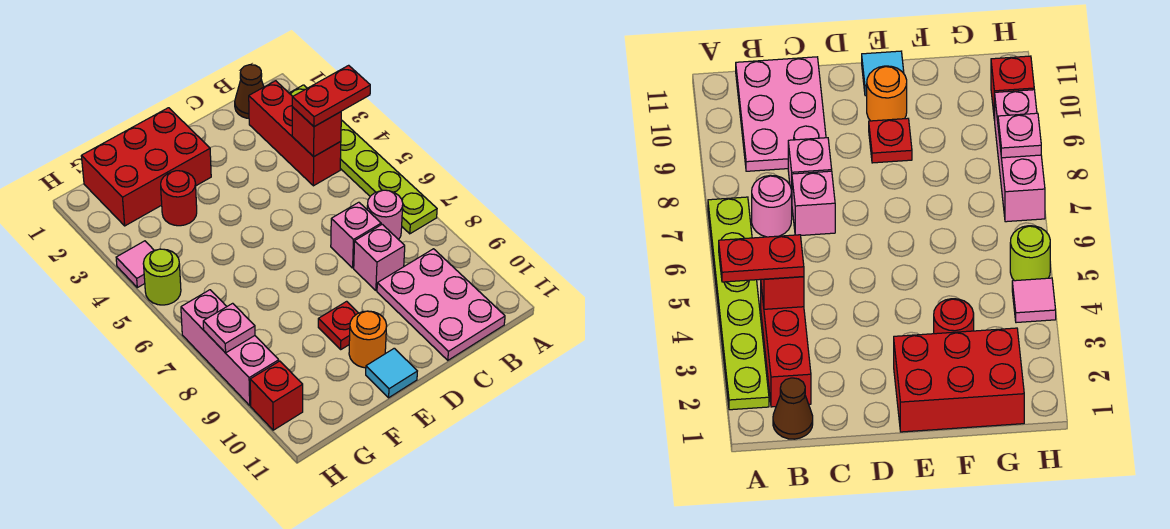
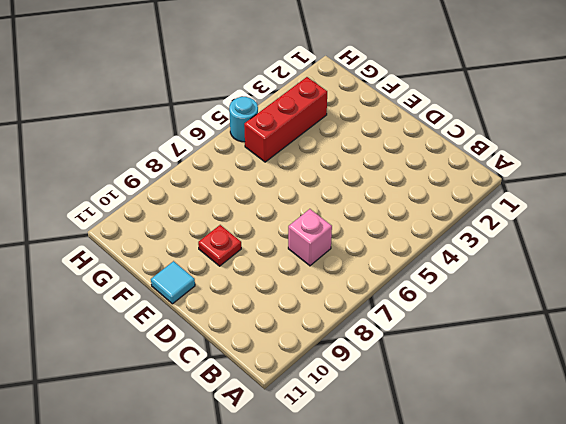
red 1x3 brick [244,77,327,162] -> red 1x3 brick moved to [249,81,341,186]
cyan 1x1 round brick [229,97,258,142] -> lime 1x1 round brick [143,249,181,305]
none -> lime 1x6 plate [289,85,437,234]
none -> brown 1x1 cone [235,65,264,118]
none -> pink 1x1 round brick [367,190,403,240]

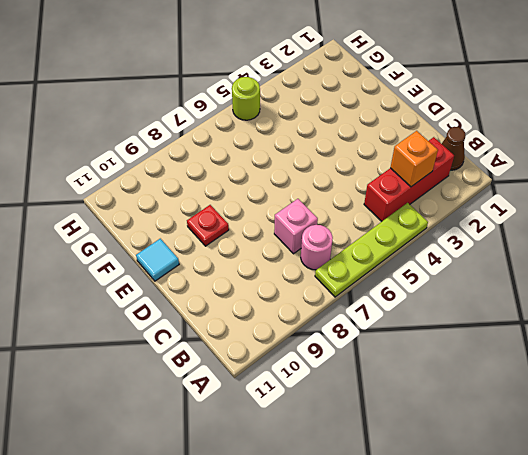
lime 1x4 plate [315,203,428,297] -> lime 1x6 plate [289,85,437,234]
orange 1x1 brick [390,131,438,187] -> none
none -> pink 2x3 plate [377,249,505,360]
none -> pink 1x1 brick [354,224,405,290]
none -> red 2x3 brick [81,108,211,226]

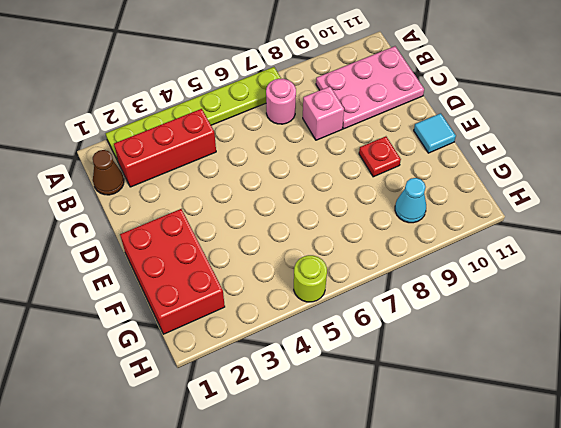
cyan 1x1 cone [395,178,426,223] -> none
none -> pink 1x1 brick [331,202,381,268]
none -> orange 1x1 round brick [349,311,387,368]
none -> red 1x1 round brick [161,171,197,226]

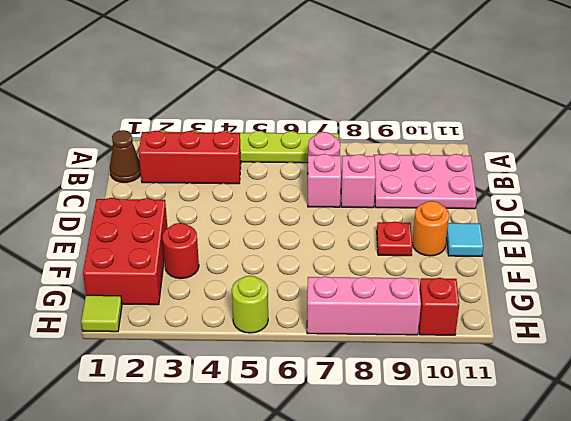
lime 1x1 tile [81,295,122,332] -> none
none -> pink 1x1 tile [116,241,154,288]
none -> red 1x1 brick [292,107,341,157]
none -> pink 1x1 plate [203,303,255,353]

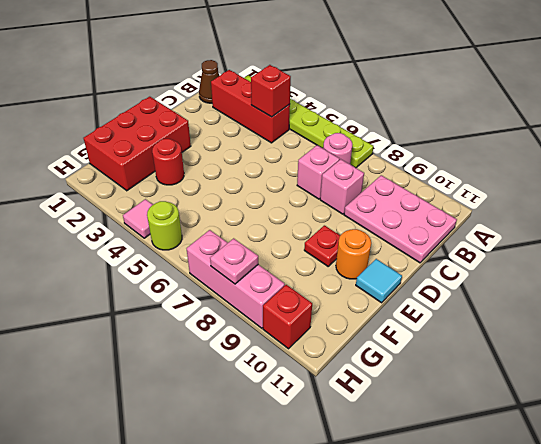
none -> red 1x2 plate [292,65,370,127]

